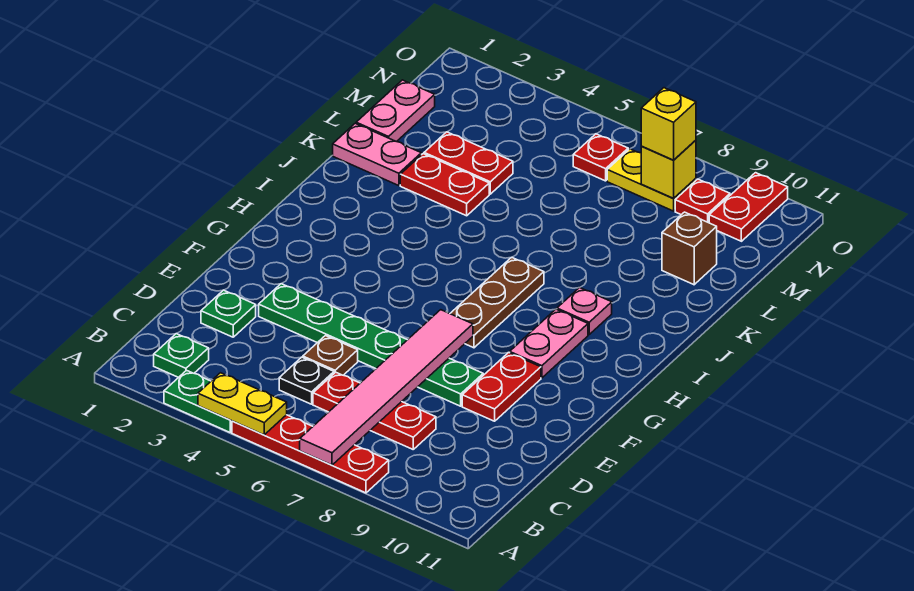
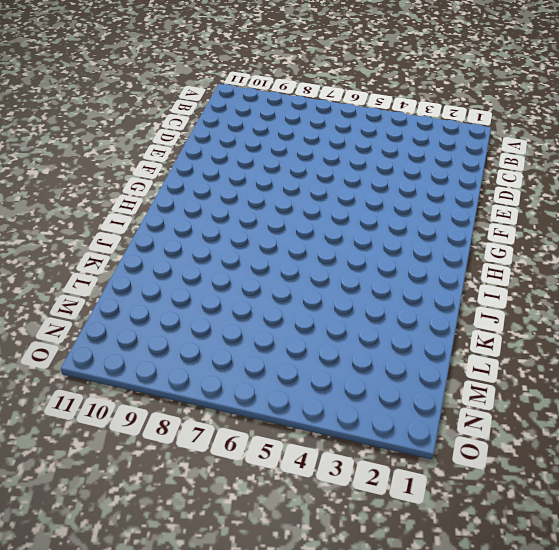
none -> green 1x2 plate [164,370,232,432]
none -> red 1x4 plate [232,415,389,493]
none -> green 1x1 plate [154,334,209,378]

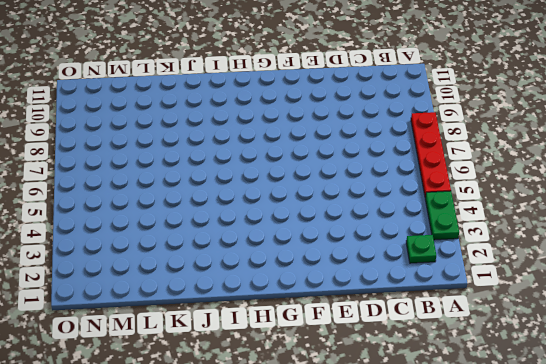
none -> black 1x1 plate [279,357,334,404]
none -> red 1x3 plate [313,372,436,449]
none -> green 1x1 plate [201,290,256,337]

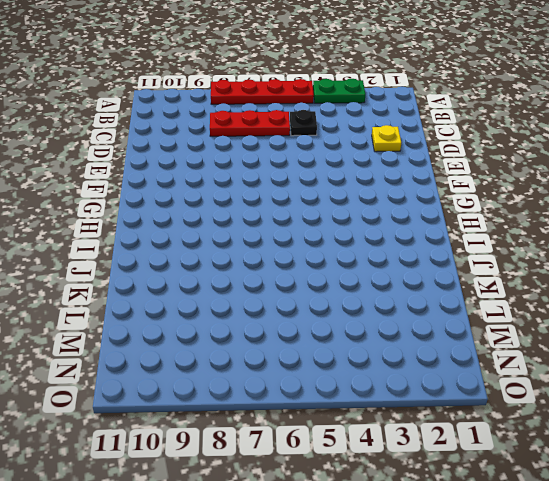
yellow 1x1 plate [372,125,401,152] -> green 1x1 plate [201,290,256,337]
none -> green 1x1 plate [154,334,209,378]
none -> brown 1x1 plate [303,336,358,375]
none -> green 1x6 plate [259,284,483,406]

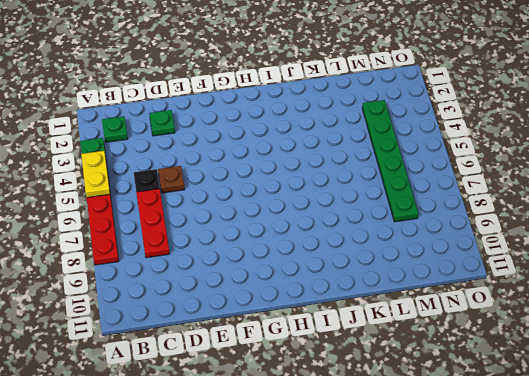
green 1x6 plate [362,100,418,222] -> green 1x6 plate moved to [259,284,483,406]
none -> red 1x2 plate [462,352,541,421]
none -> brown 1x3 plate [450,257,544,348]
none -> pink 1x2 plate [510,309,588,378]

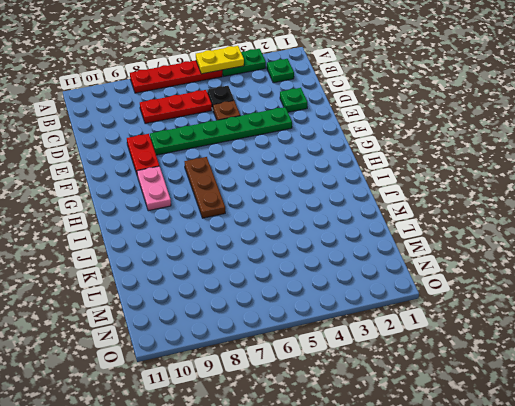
none -> pink 1x1 plate [557,287,612,334]
none -> pink 1x2 plate [333,123,421,186]
none -> red 1x2 plate [400,154,489,216]

